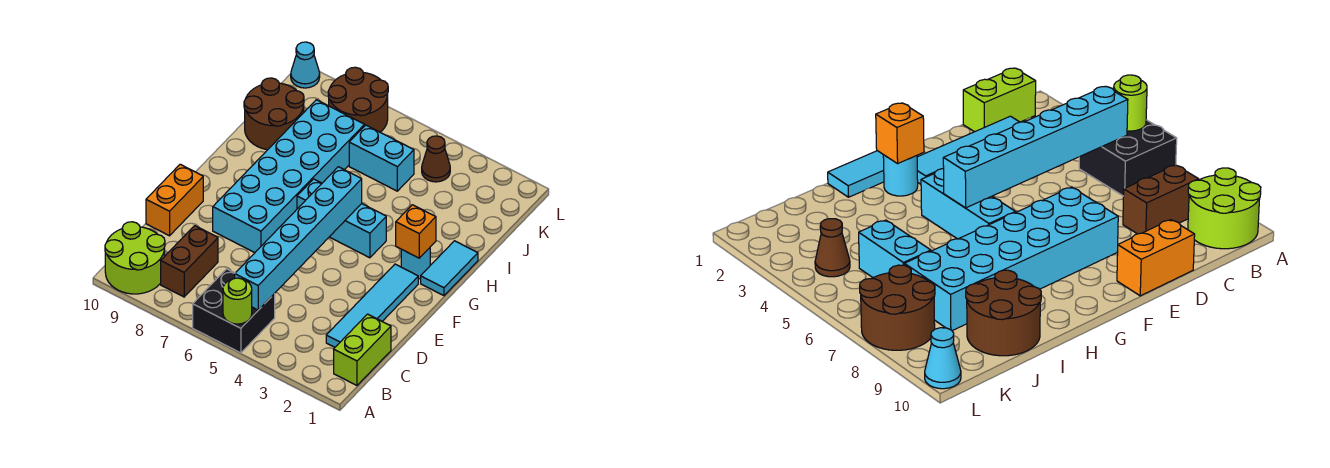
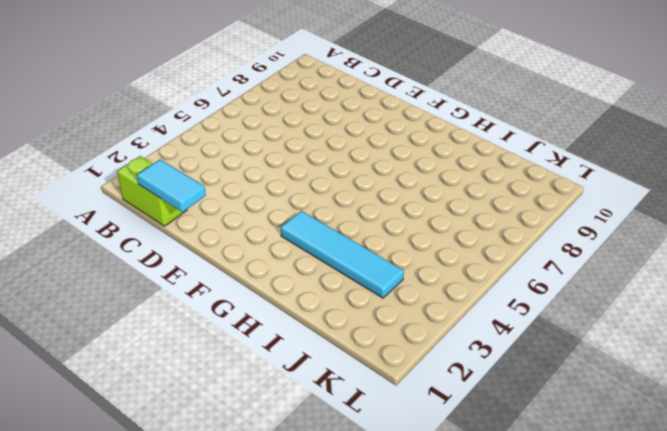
cyan 1x2 tile [137,159,206,212] -> cyan 1x2 tile moved to [421,241,478,296]
cyan 1x4 tile [281,211,404,298] -> cyan 1x4 tile moved to [326,264,418,347]
none -> black 2x2 brick [193,269,275,353]
none -> lime 2x2 round brick [105,222,165,294]
none -> brown 1x2 brick [161,226,218,297]

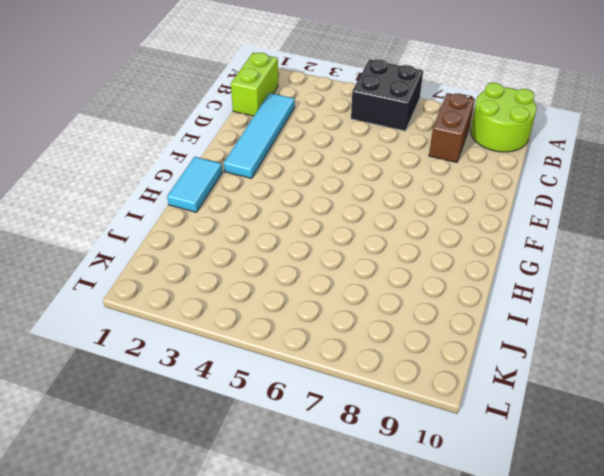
none -> orange 1x2 brick [146,164,203,236]
none -> cyan 2x6 brick [213,100,365,253]
none -> cyan 1x1 round brick [401,248,430,279]

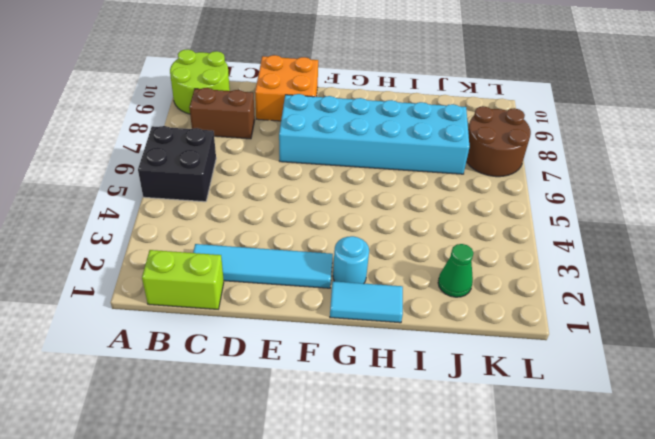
orange 2x2 brick [255,55,318,121] -> orange 1x2 brick [146,164,203,236]
green 1x1 cone [438,244,473,297] -> none
none -> cyan 1x3 brick [297,179,386,258]
none -> brown 2x2 round brick [244,78,304,150]
none -> cyan 1x2 brick [349,125,414,191]

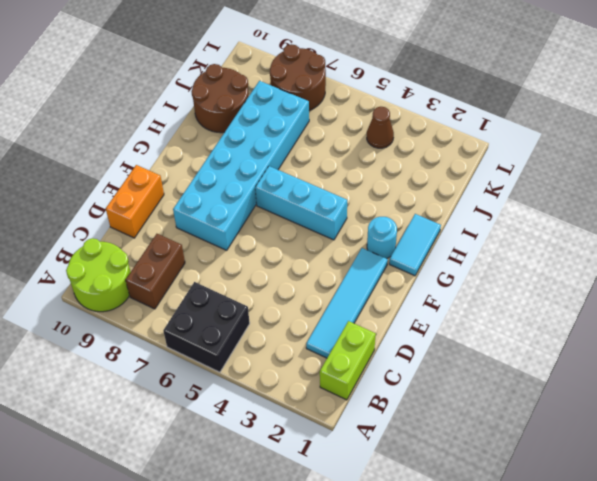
none -> cyan 1x2 brick [349,125,414,191]
none -> cyan 1x1 cone [291,42,320,88]
none -> lime 1x1 round brick [223,278,252,324]

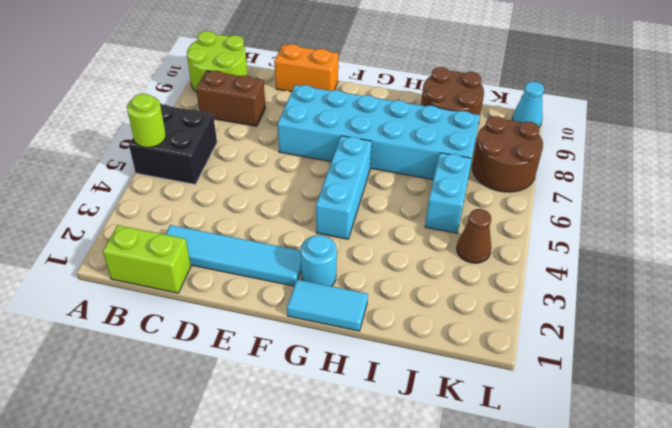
none -> cyan 1x6 brick [235,167,362,310]
none -> orange 1x1 brick [396,205,436,258]

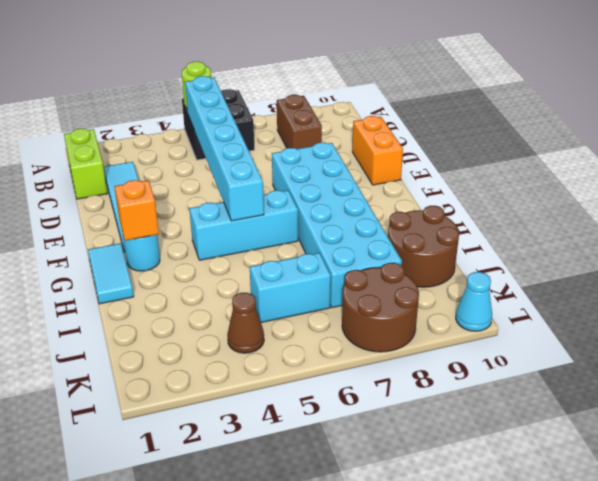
none -> lime 2x2 round brick [105,222,165,294]

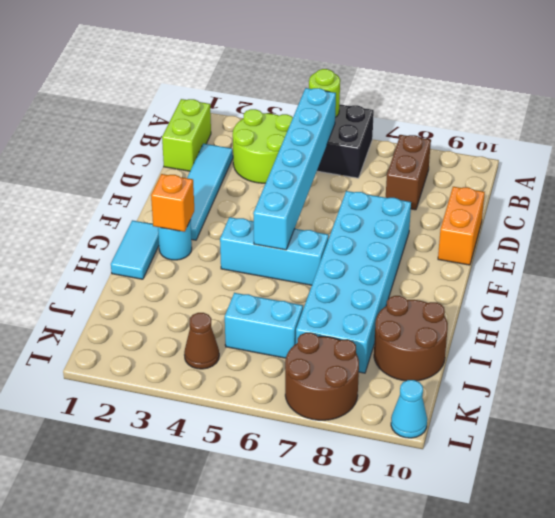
lime 2x2 round brick [233,109,293,183] -> lime 2x2 round brick moved to [105,222,165,294]

